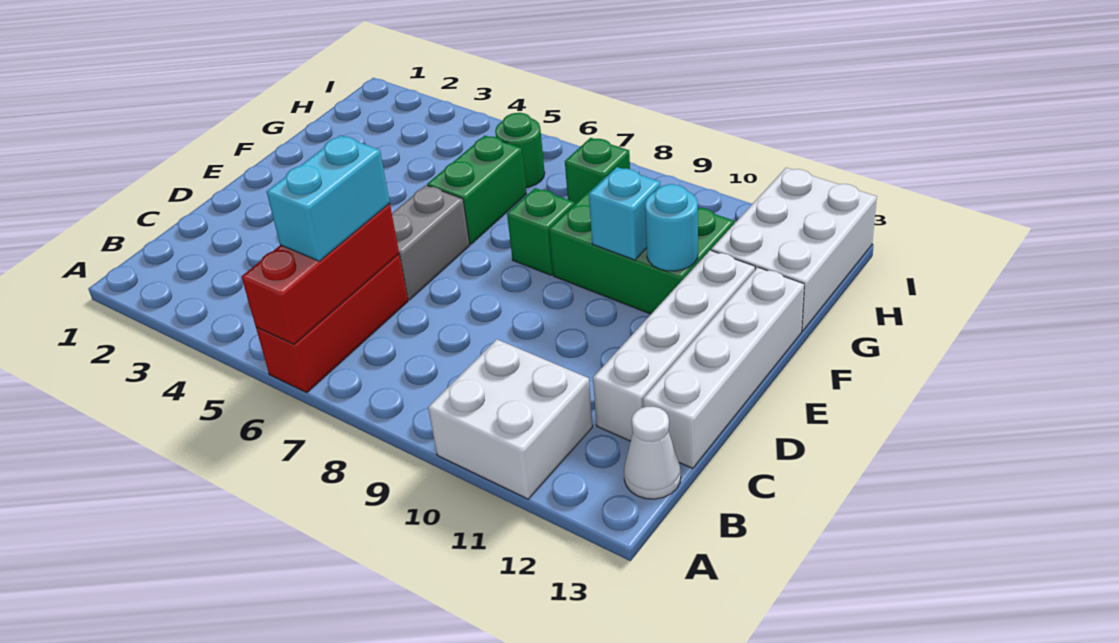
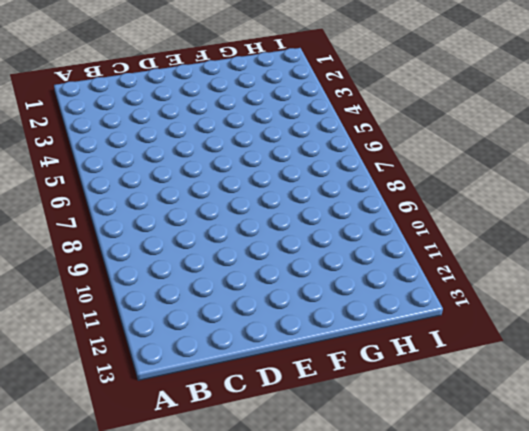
none -> red 1x3 brick [256,254,408,393]
none -> white 2x2 brick [428,339,593,499]
none -> white 1x1 cone [624,407,681,499]

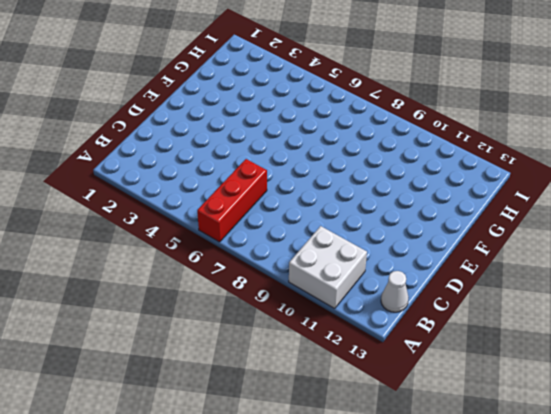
none -> white 1x4 brick [593,250,755,441]
none -> white 1x4 brick [643,267,804,469]
none -> grey 1x2 brick [392,185,470,300]

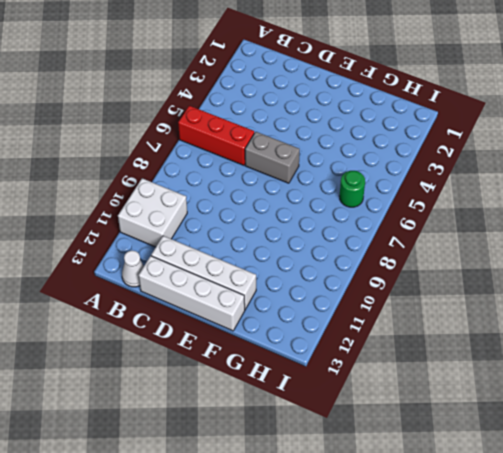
none -> green 1x2 brick [427,136,526,244]
none -> green 1x1 brick [507,188,575,275]
none -> green 2x3 brick [549,176,734,314]

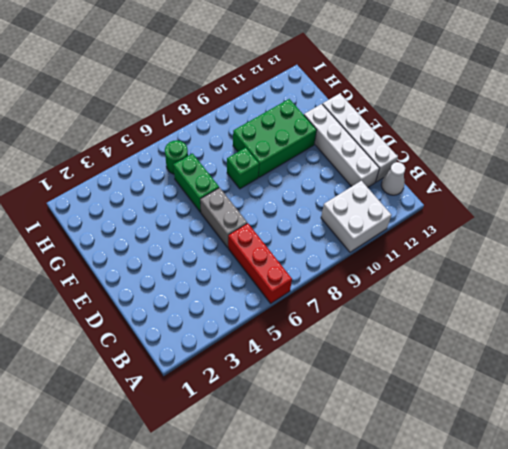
none -> white 2x3 brick [711,168,877,331]
none -> green 1x1 brick [565,138,630,204]
none -> red 1x3 brick [241,203,399,344]

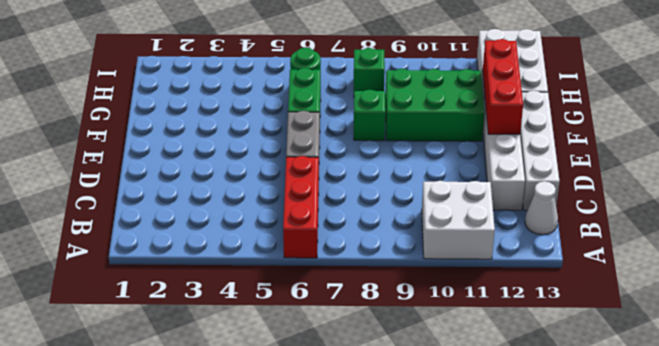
red 1x3 brick [483,39,523,134] -> red 1x3 brick moved to [241,203,399,344]
none -> cyan 1x1 brick [589,167,660,260]
none -> cyan 1x1 round brick [645,184,698,271]
none -> cyan 1x2 brick [267,136,390,261]

